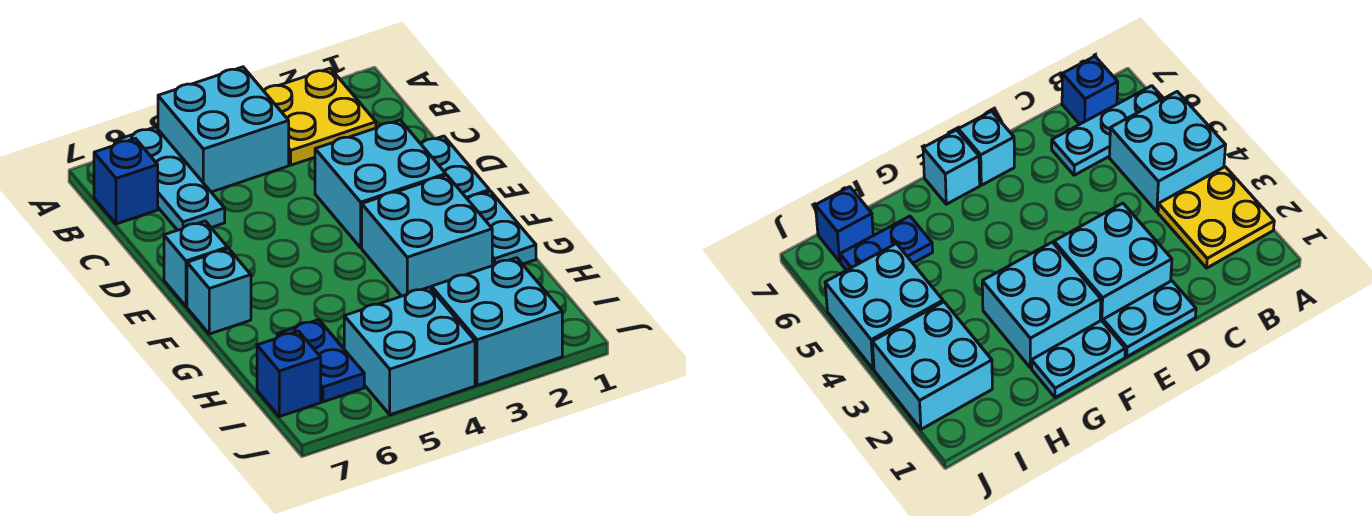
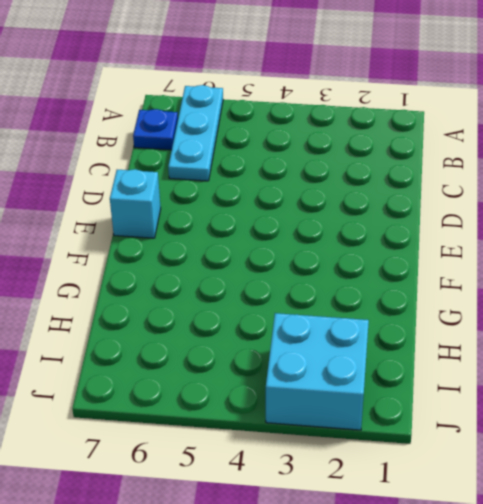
blue 1x1 plate [133,109,178,150] -> blue 1x1 brick [94,138,158,224]
none -> yellow 2x2 plate [264,68,376,165]
none -> cyan 2x2 brick [158,67,289,192]
none -> cyan 1x2 plate [421,136,489,199]

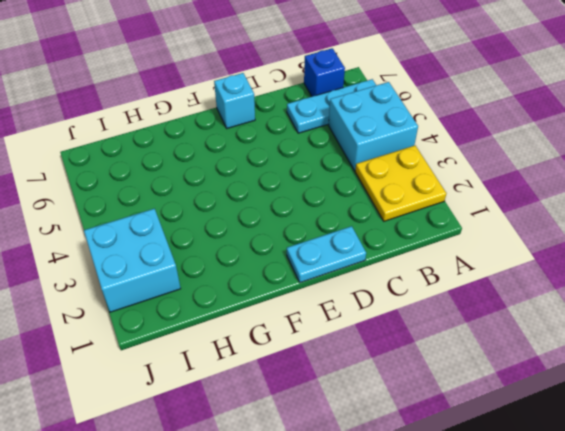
none -> cyan 2x2 brick [315,120,446,248]
none -> cyan 1x2 plate [468,191,536,266]
none -> cyan 2x2 brick [362,175,492,296]

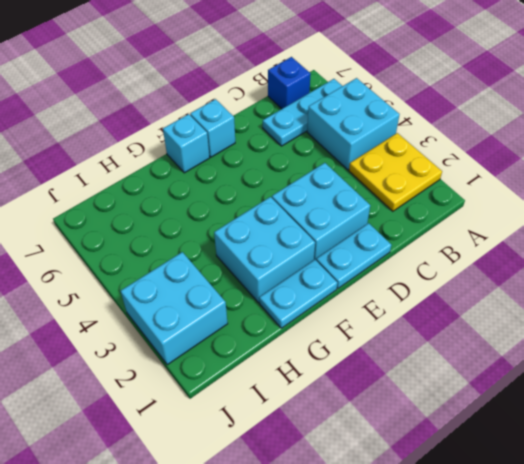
none -> blue 1x2 plate [277,320,364,402]
none -> cyan 2x2 brick [344,287,475,415]
none -> blue 1x1 brick [257,331,321,417]

